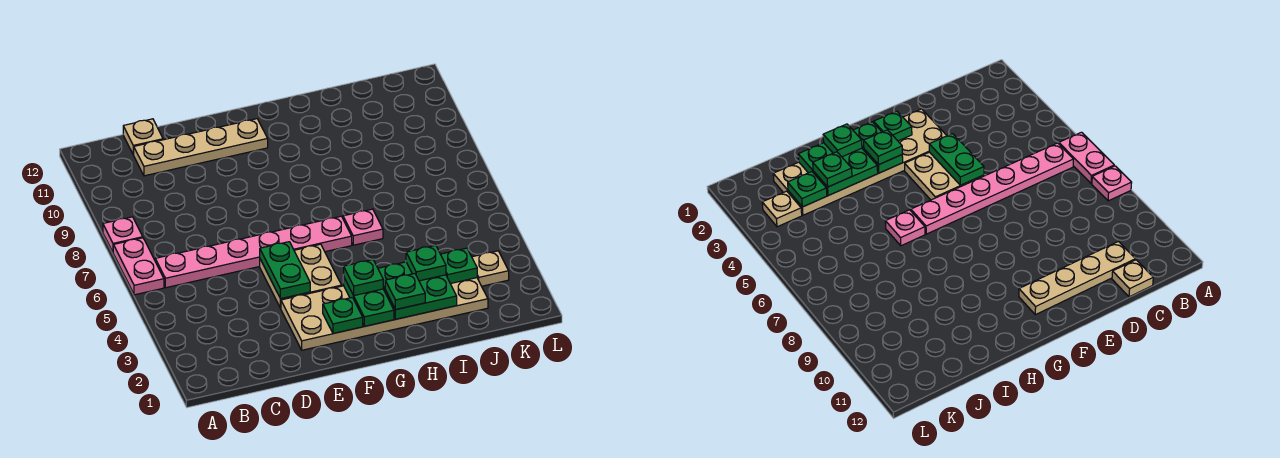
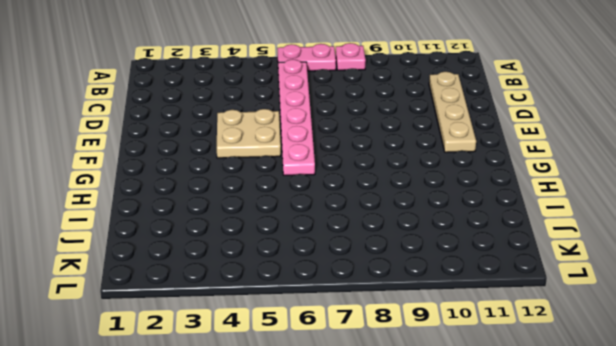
none -> tan 1x1 plate [123,119,163,155]
none -> tan 2x6 plate [281,278,488,350]
none -> pink 1x1 plate [343,209,383,245]

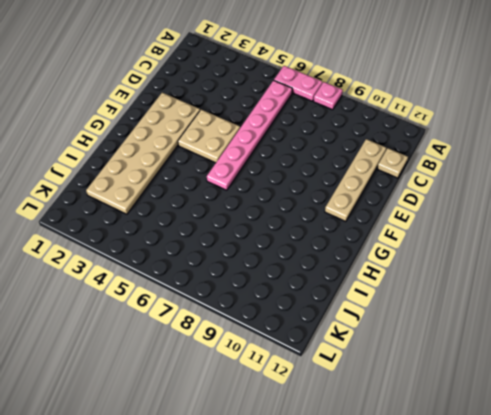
none -> pink 1x1 plate [343,209,383,245]
none -> tan 1x1 plate [472,251,509,286]
none -> green 1x2 plate [260,242,310,299]

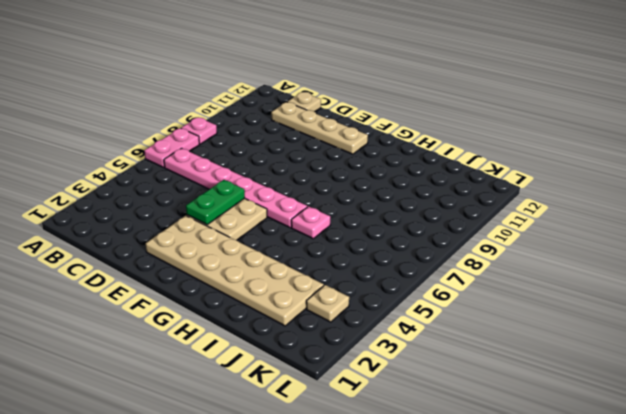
none -> green 1x1 plate [323,297,363,333]
none -> green 1x2 plate [343,278,394,326]
none -> green 2x2 plate [378,262,457,319]

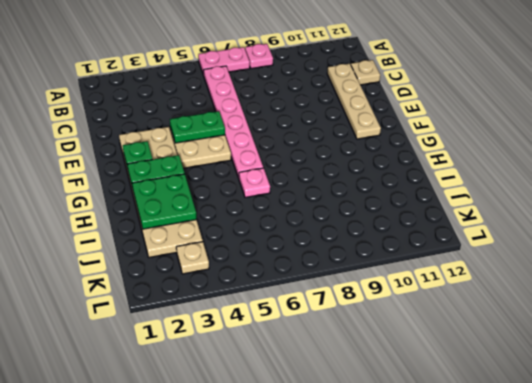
none -> green 1x1 plate [441,248,477,284]
none -> green 1x1 plate [344,260,383,295]
none -> green 1x1 plate [385,274,425,310]

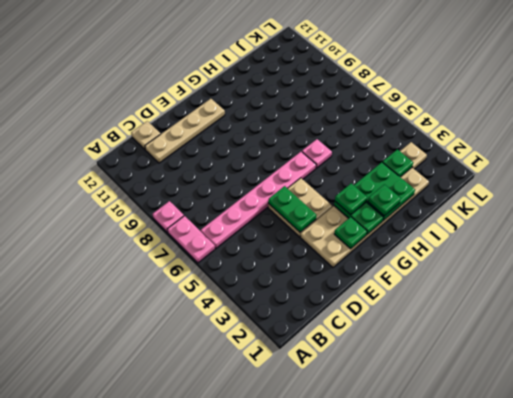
none -> green 1x1 plate [406,245,446,281]

